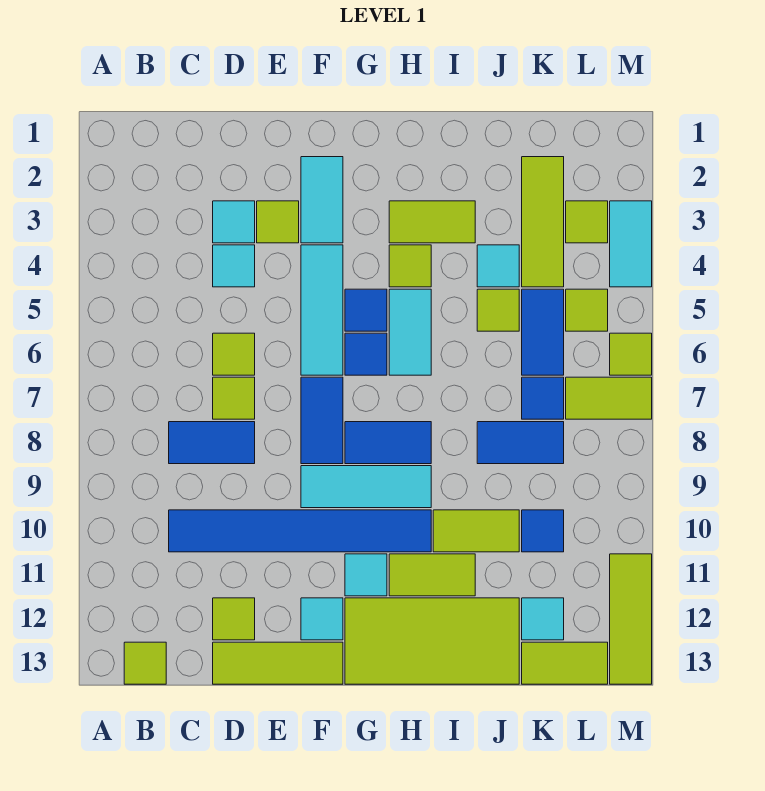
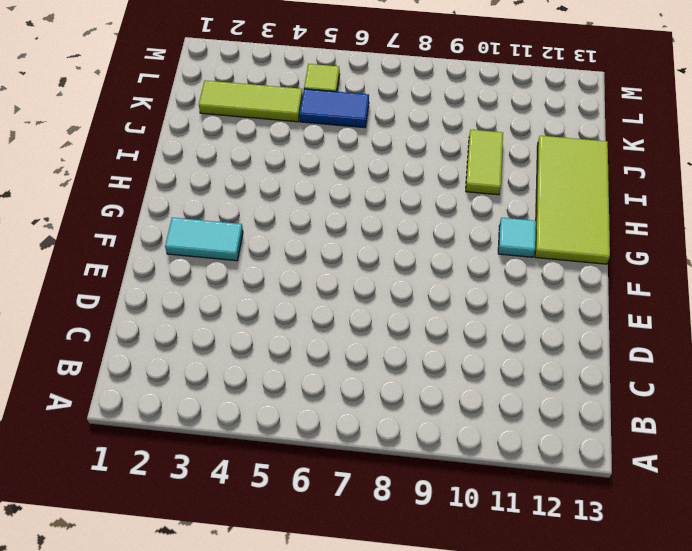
none -> lime 1x1 tile [124,642,166,684]
none -> blue 1x2 tile [169,422,255,464]
none -> blue 1x6 tile [169,510,431,552]
none -> cyan 1x1 tile [213,201,255,243]

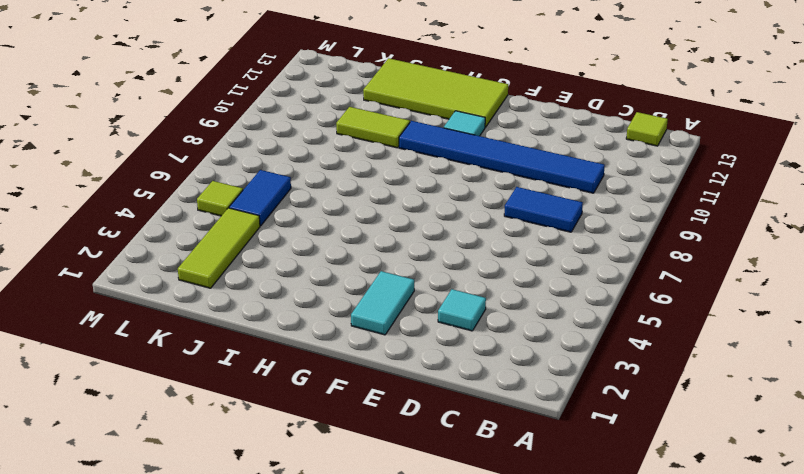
none -> cyan 1x1 tile [213,245,255,287]
none -> lime 1x1 tile [213,333,255,375]
none -> lime 1x1 tile [213,377,255,419]
none -> lime 1x1 tile [213,598,255,640]

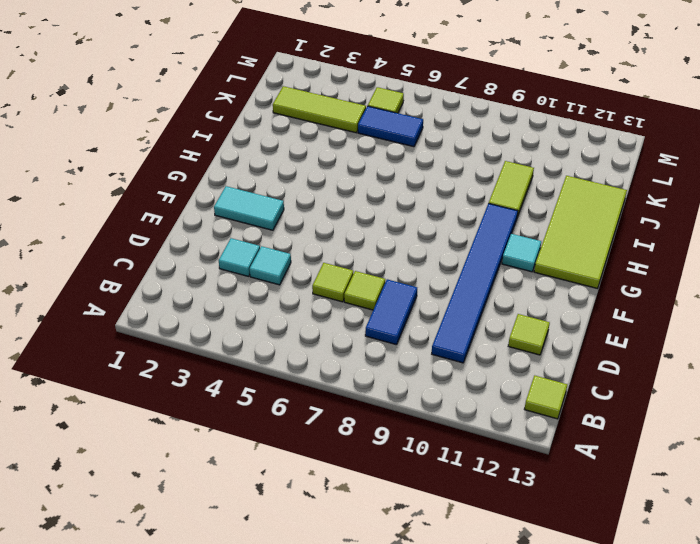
none -> lime 1x3 tile [213,642,343,684]
none -> lime 1x1 tile [257,201,299,243]
none -> cyan 1x3 tile [301,245,343,375]
none -> blue 1x2 tile [301,377,343,464]

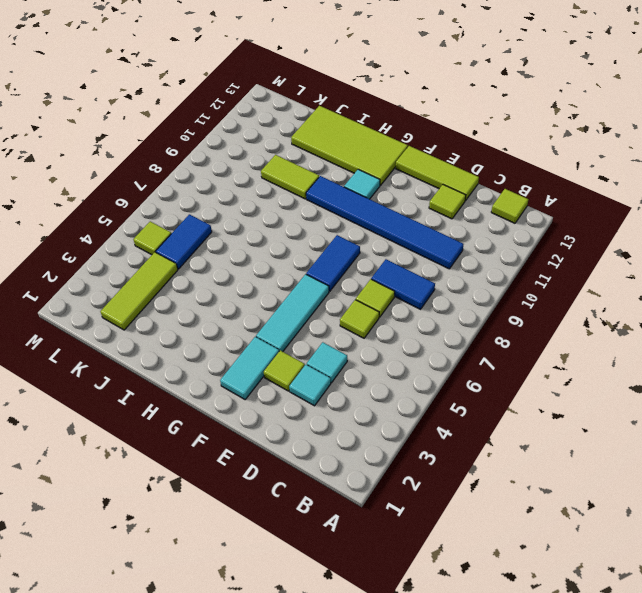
none -> cyan 1x3 tile [301,466,431,508]
none -> cyan 1x1 tile [301,598,343,640]
none -> blue 1x1 tile [345,289,387,331]
none -> blue 1x1 tile [345,333,387,375]

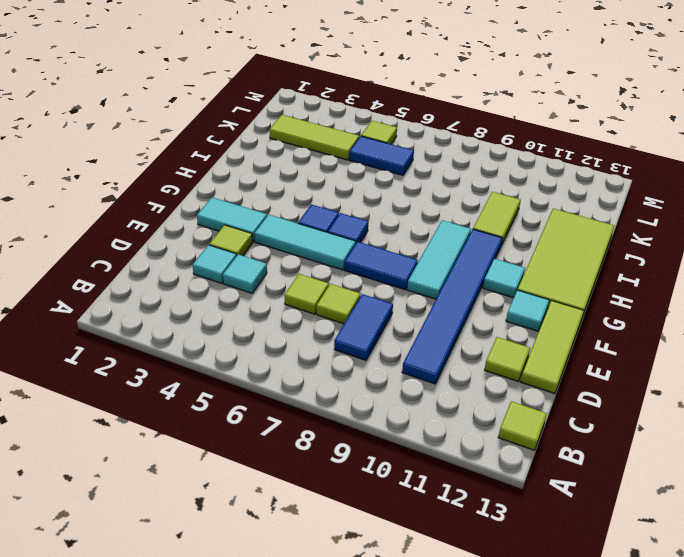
none -> blue 1x2 tile [345,422,431,464]
none -> lime 1x2 tile [389,201,475,243]
none -> lime 1x1 tile [389,245,431,287]
none -> cyan 1x2 tile [389,289,431,375]

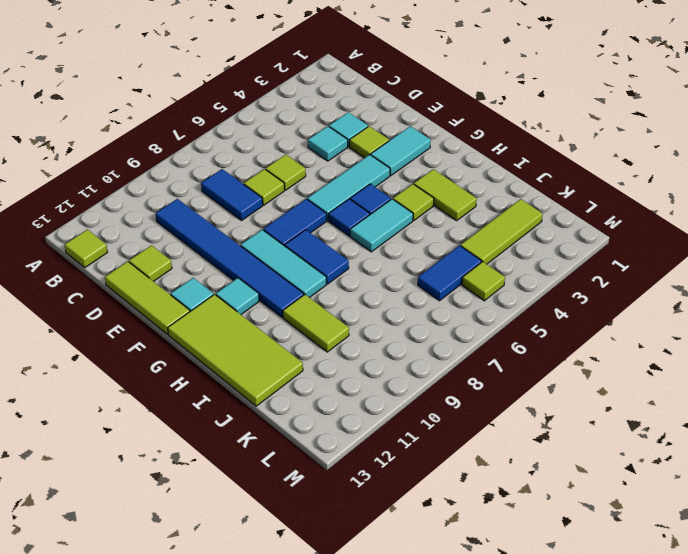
none -> lime 1x2 tile [389,554,475,596]
none -> cyan 1x1 tile [477,245,519,287]
none -> lime 1x1 tile [477,289,519,331]
none -> blue 1x2 tile [477,422,564,464]

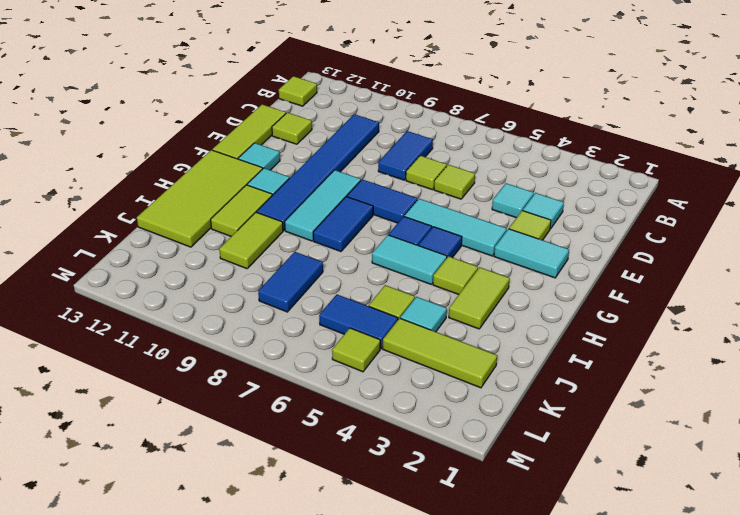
none -> blue 1x1 tile [522,377,564,419]
none -> blue 1x1 tile [522,510,564,552]
none -> cyan 1x1 tile [522,598,564,640]
none -> lime 1x2 tile [522,642,608,684]

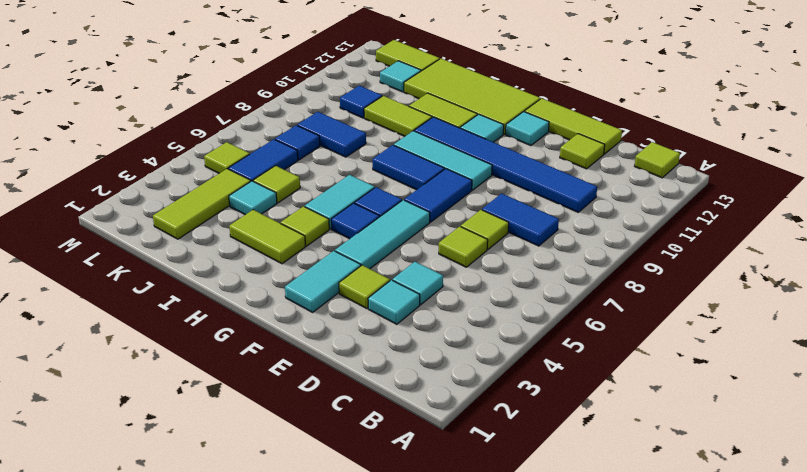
none -> lime 1x1 tile [566,201,608,243]
none -> lime 1x2 tile [566,377,652,419]
none -> cyan 1x2 tile [610,201,652,287]
none -> lime 1x1 tile [610,333,652,375]

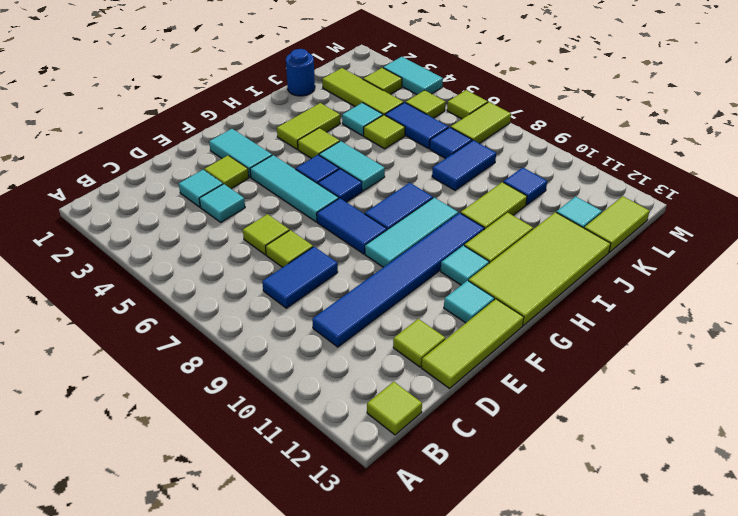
blue 1x1 round brick [286,49,315,96] -> none
none -> lime 1x3 tile [610,554,652,684]

